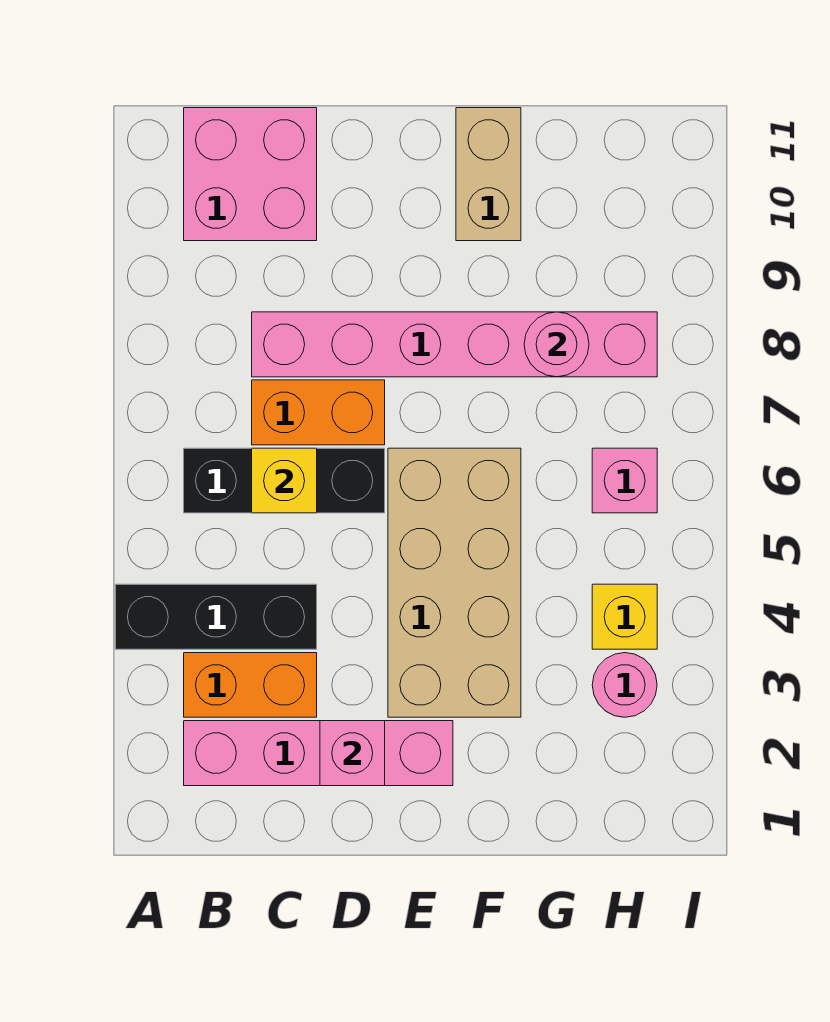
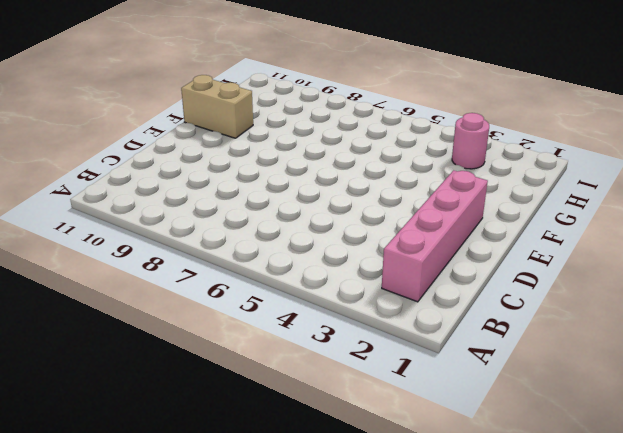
none -> black 1x3 brick [115,584,317,649]
none -> orange 1x2 brick [184,653,317,717]
none -> black 1x3 brick [184,448,385,513]

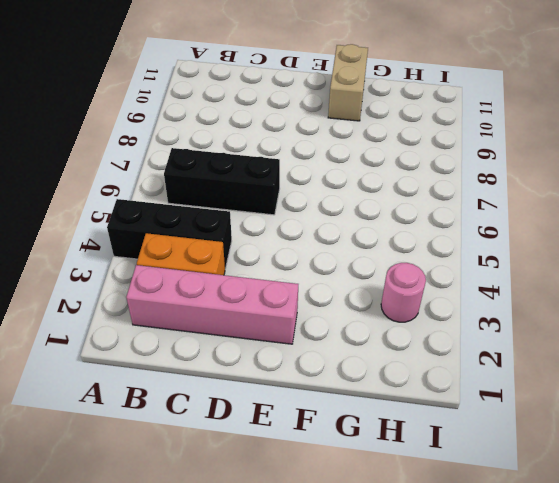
none -> pink 2x2 brick [184,108,317,241]
none -> orange 1x2 brick [252,380,385,445]
none -> pink 1x6 brick [252,312,657,377]

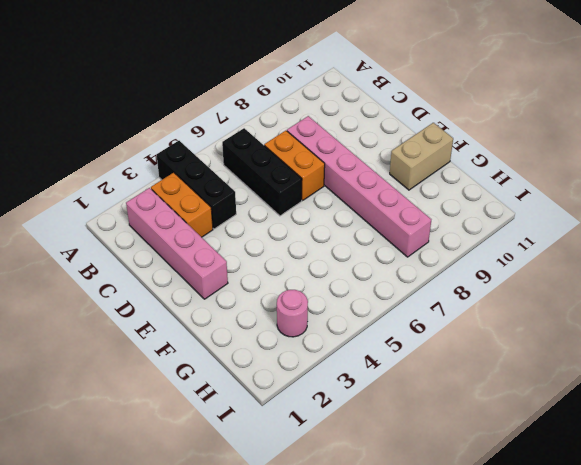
none -> pink 2x2 brick [184,108,317,241]
none -> tan 2x4 brick [388,448,521,717]
none -> yellow 1x1 brick [592,584,657,649]

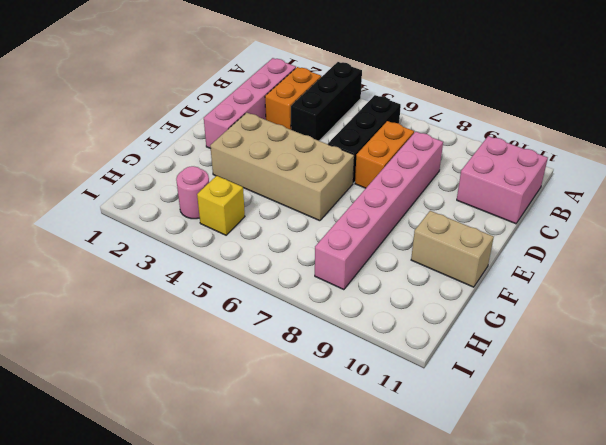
none -> pink 1x1 brick [592,448,657,513]
none -> yellow 1x1 brick [252,448,317,513]
none -> pink 1x1 brick [320,721,385,786]

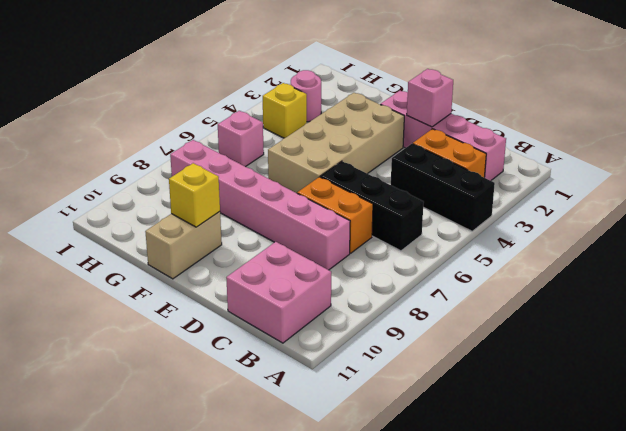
yellow 1x1 brick [169,163,220,227] -> yellow 1x1 brick moved to [252,448,317,513]
none -> pink 1x1 round brick [524,312,589,377]

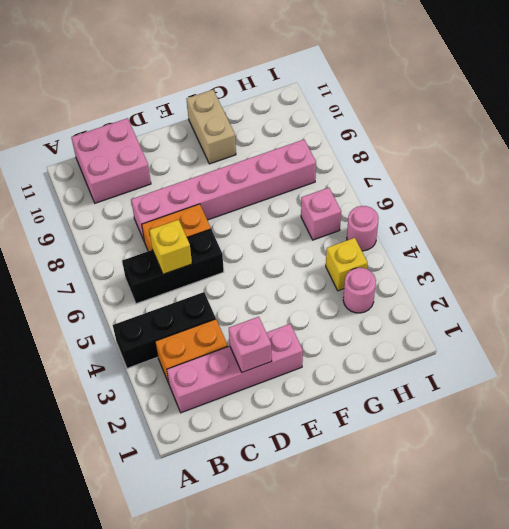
pink 1x1 round brick [347,206,379,251] -> pink 1x1 round brick moved to [524,312,589,377]
none -> tan 2x4 brick [388,448,521,717]

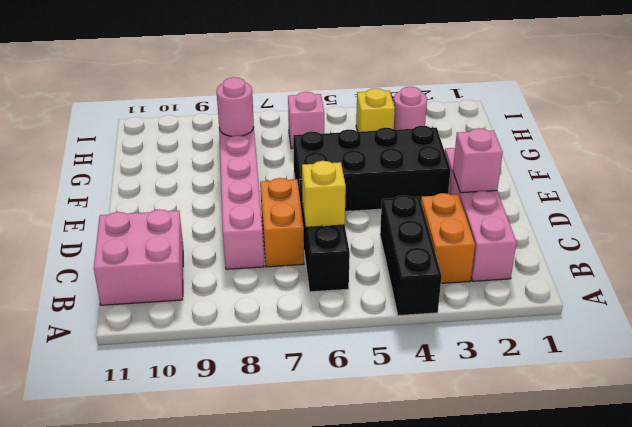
black 2x4 brick [293,126,451,211] -> tan 2x4 brick [388,448,521,717]
none -> tan 1x2 brick [456,108,521,241]

